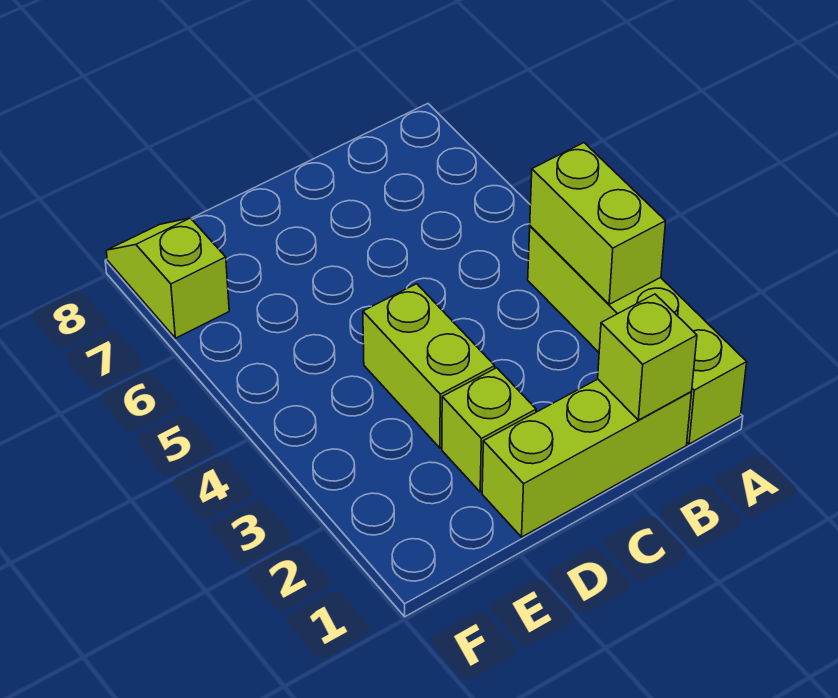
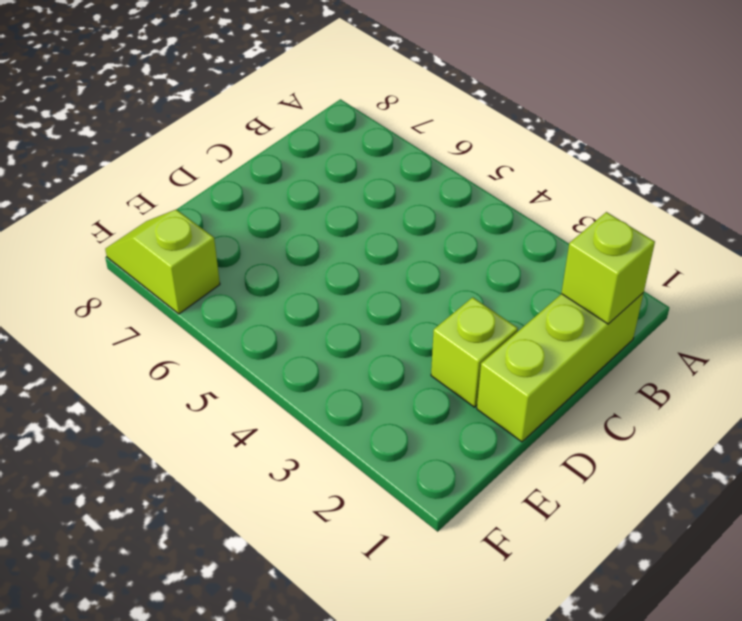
none -> lime 1x4 brick [528,226,747,444]
none -> lime 1x2 brick [363,284,495,448]

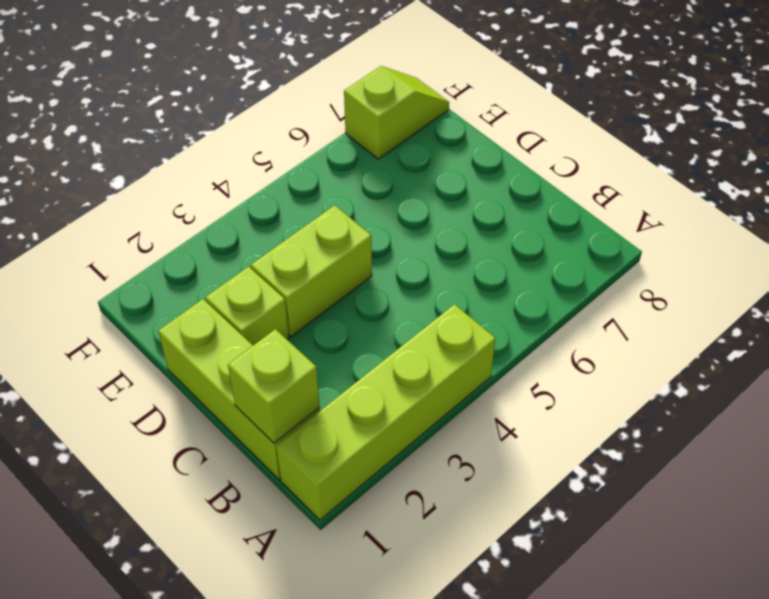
none -> lime 1x2 brick [530,143,666,304]

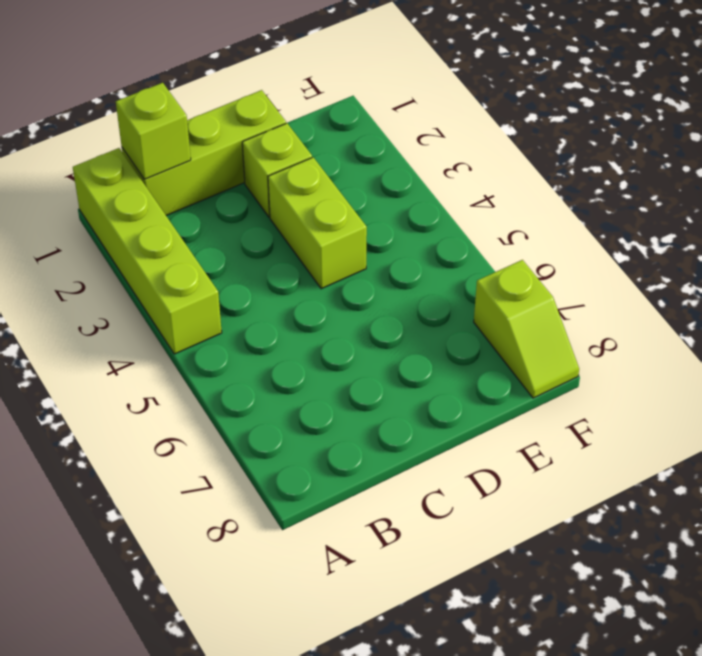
none -> lime 1x2 brick [530,143,666,304]

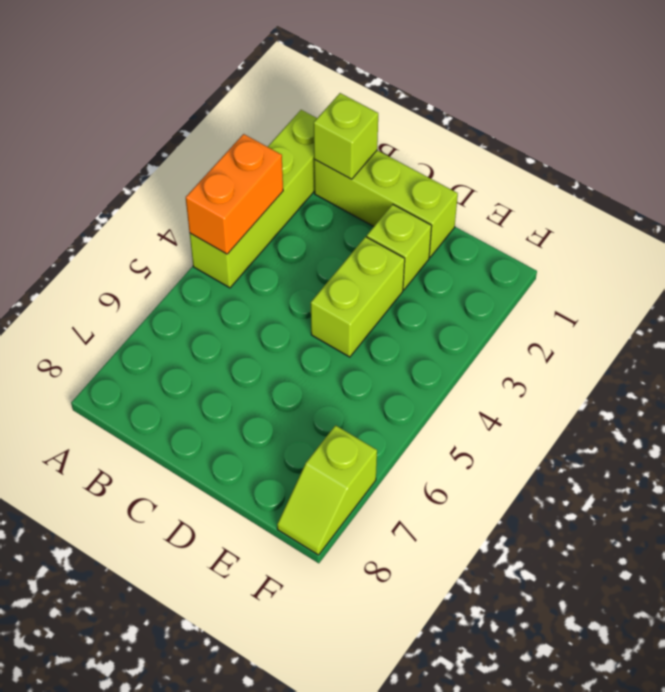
orange 1x2 brick [186,134,283,254] -> lime 1x2 brick [530,143,666,304]

